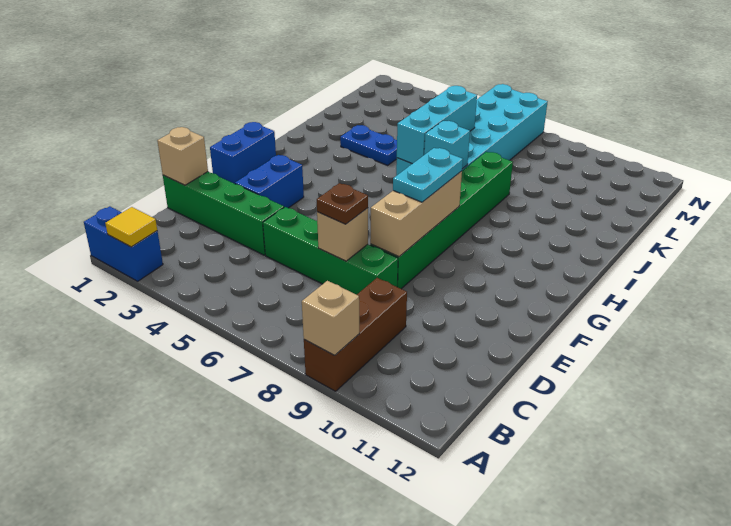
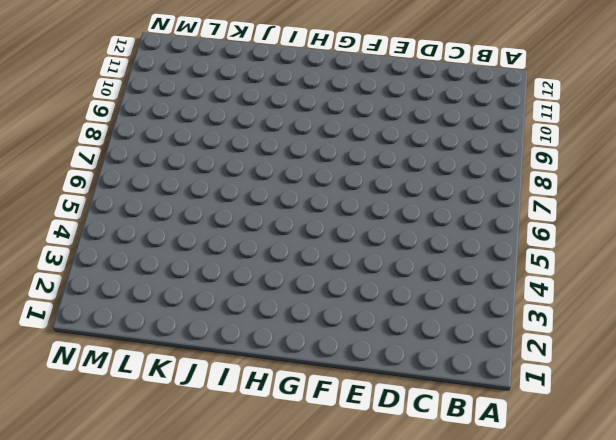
none -> blue 1x2 brick [84,206,163,281]
none -> brown 1x3 brick [304,278,407,391]
none -> green 1x4 brick [163,172,284,255]

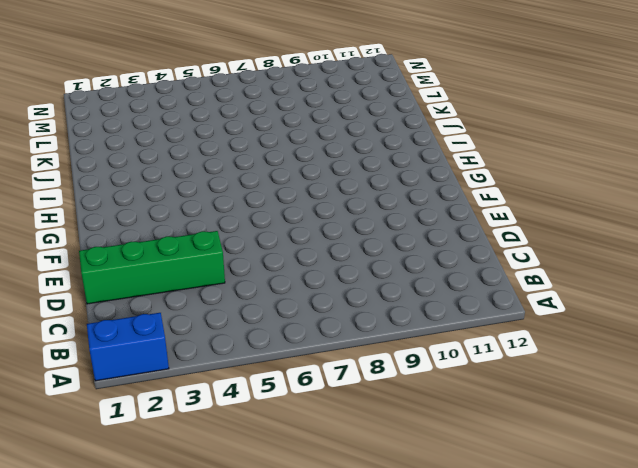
none -> brown 1x3 brick [304,278,407,391]
none -> green 1x4 brick [263,207,398,295]
none -> blue 1x2 brick [235,155,304,208]

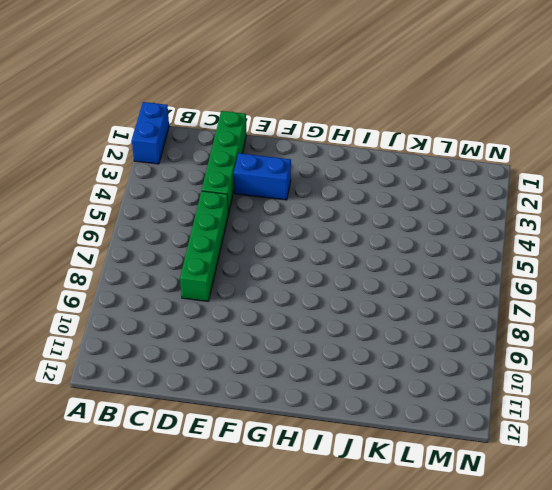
none -> brown 1x3 brick [304,278,407,391]
none -> green 1x6 brick [370,152,513,289]
none -> blue 1x2 brick [210,122,276,184]

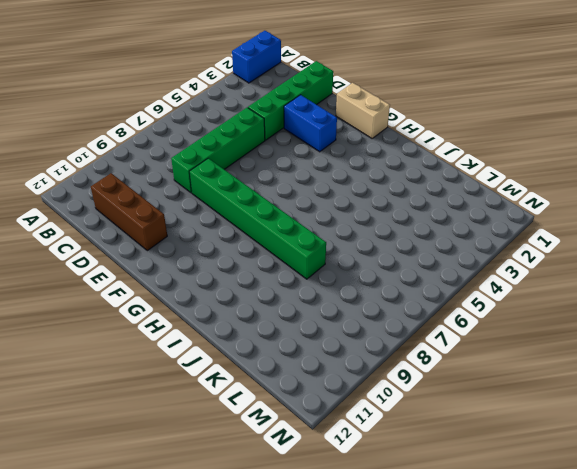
brown 1x3 brick [91,173,167,251] -> brown 1x3 brick moved to [304,278,407,391]
tan 1x2 brick [336,83,390,138] -> blue 1x2 brick [210,122,276,184]
none -> cyan 2x6 brick [396,84,548,176]
none -> blue 1x2 plate [340,125,397,165]
none -> yellow 1x1 tile [105,207,157,247]

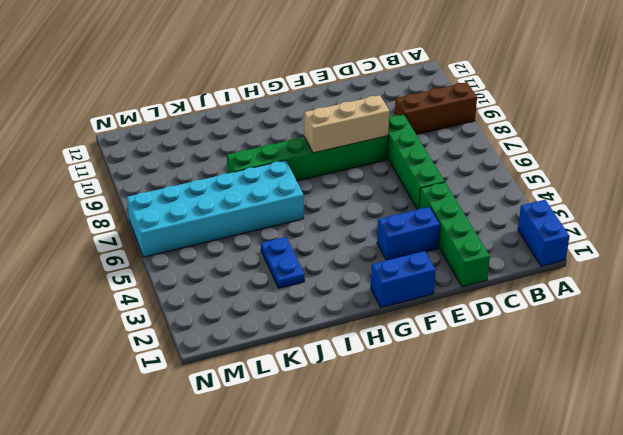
none -> yellow 1x1 tile [105,207,157,247]
none -> tan 1x1 brick [302,281,359,355]
none -> tan 1x1 brick [157,127,208,185]

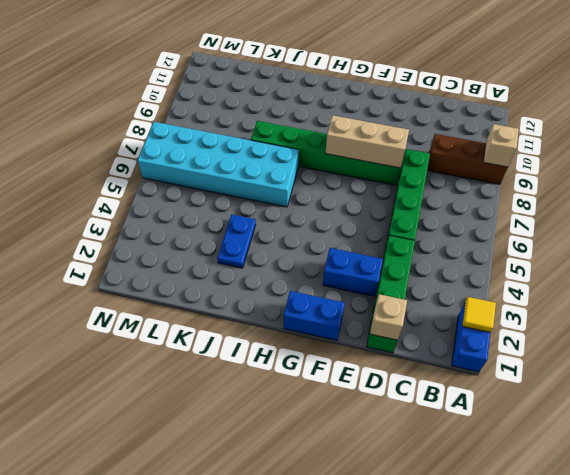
none -> tan 1x1 brick [317,208,368,261]
none -> cyan 1x3 brick [397,86,477,164]
none -> cyan 1x1 brick [424,121,470,169]

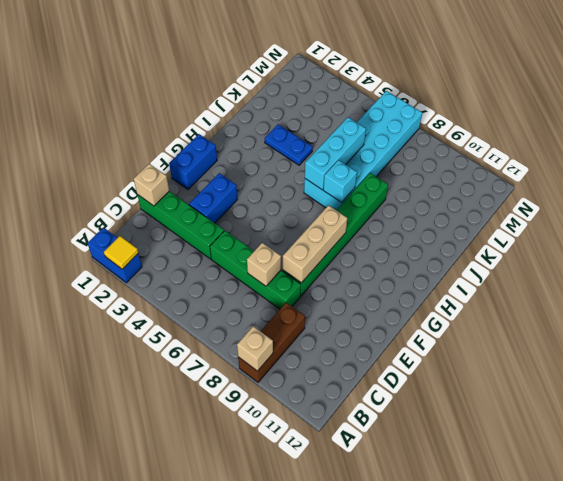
none -> brown 1x1 plate [317,183,368,224]
none -> cyan 1x2 plate [393,148,463,202]

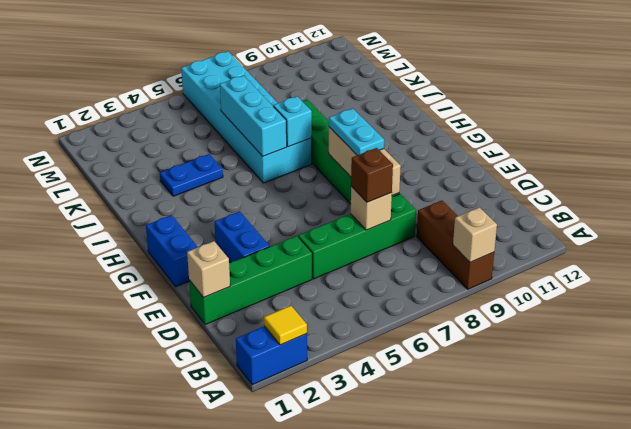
brown 1x1 brick [351,148,393,202] -> brown 1x1 plate [317,183,368,224]

